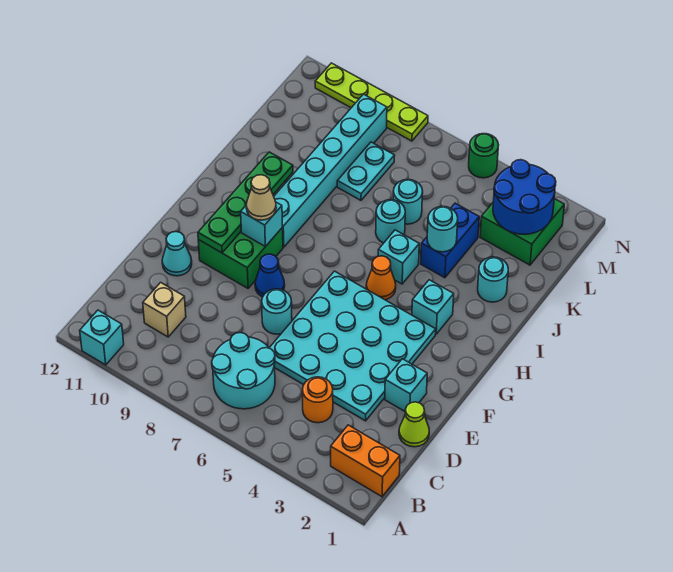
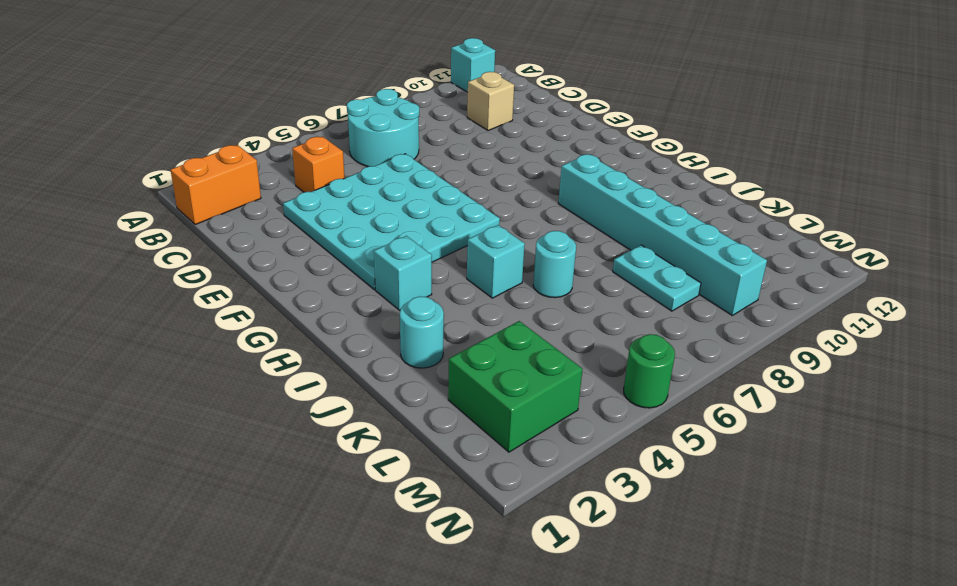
orange 1x1 brick [292,137,345,192] -> orange 1x1 round brick [302,377,333,423]
none -> lime 1x1 cone [399,402,429,447]
none -> cyan 1x1 brick [385,359,427,411]
none -> cyan 1x1 round brick [262,289,292,334]

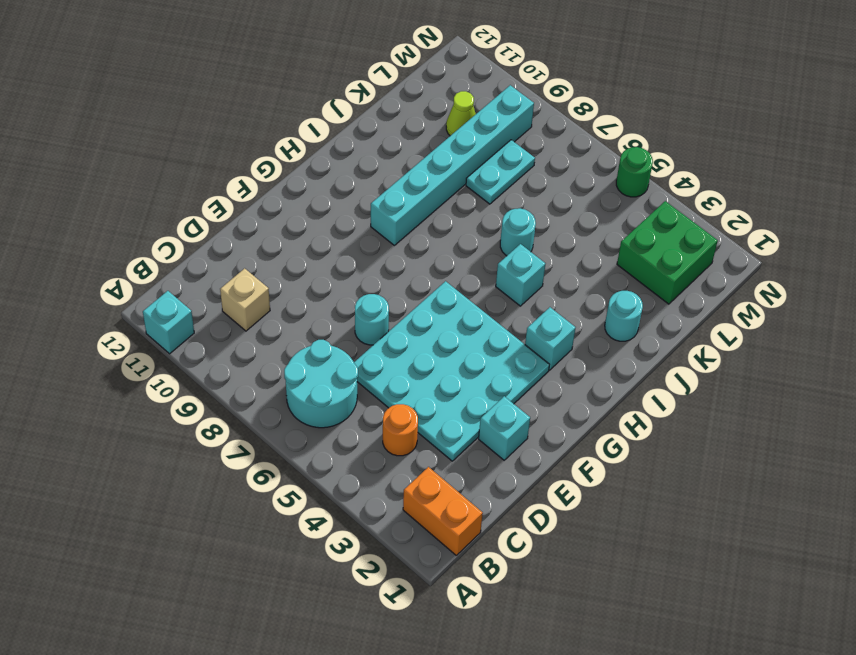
lime 1x1 cone [446,91,476,136] -> lime 1x1 cone moved to [399,402,429,447]
none -> cyan 1x1 cone [162,232,192,276]
none -> blue 1x1 cone [255,254,285,297]
none -> green 2x2 brick [198,228,283,288]

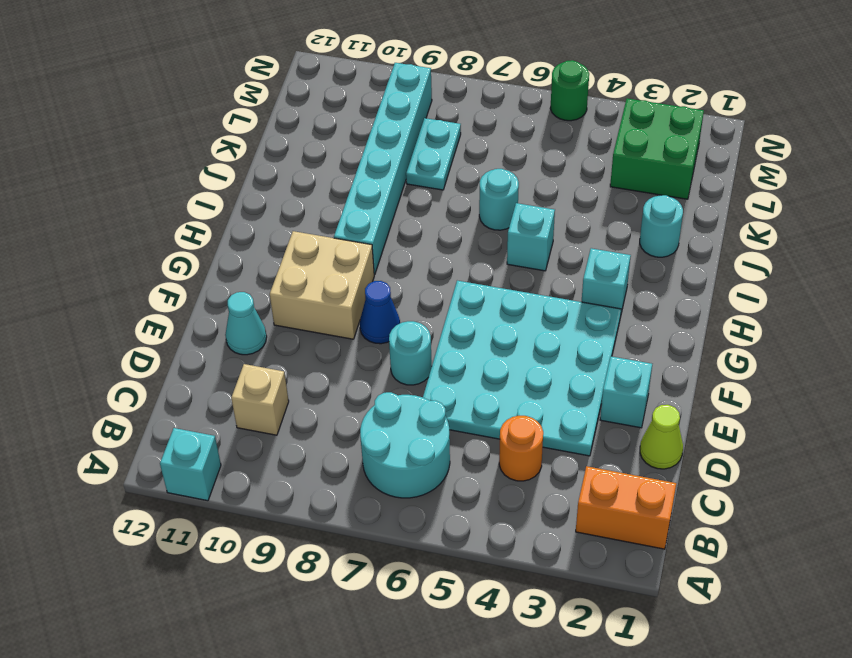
tan 2x2 brick [270,231,374,339] -> green 2x2 brick [198,228,283,288]
none -> orange 1x1 cone [366,256,396,300]
none -> blue 1x2 brick [421,203,479,278]
none -> cyan 1x1 round brick [393,179,423,224]

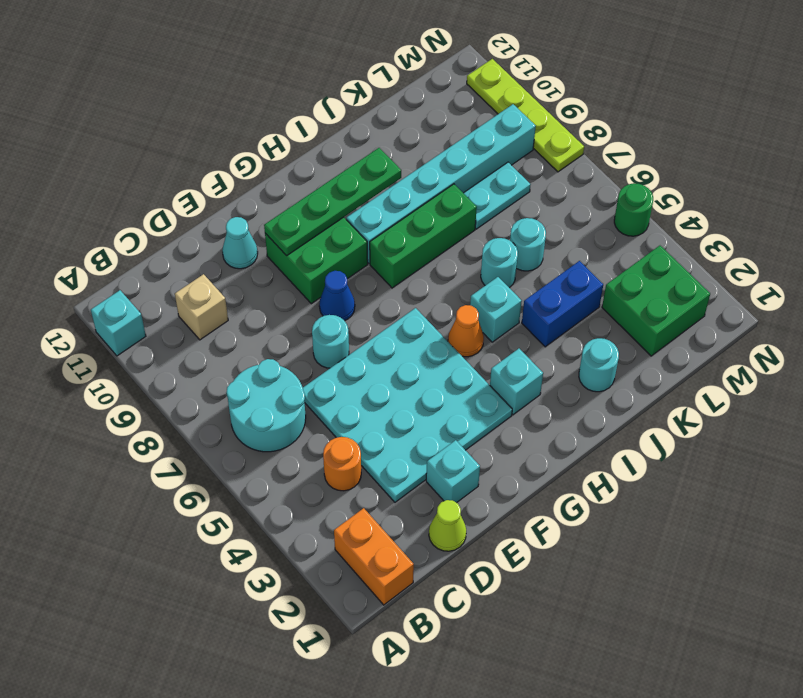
green 1x3 brick [370,184,477,288] -> none
none -> cyan 1x1 brick [241,202,283,247]
none -> cyan 1x1 round brick [427,206,458,252]
none -> blue 2x2 round brick [493,160,556,234]

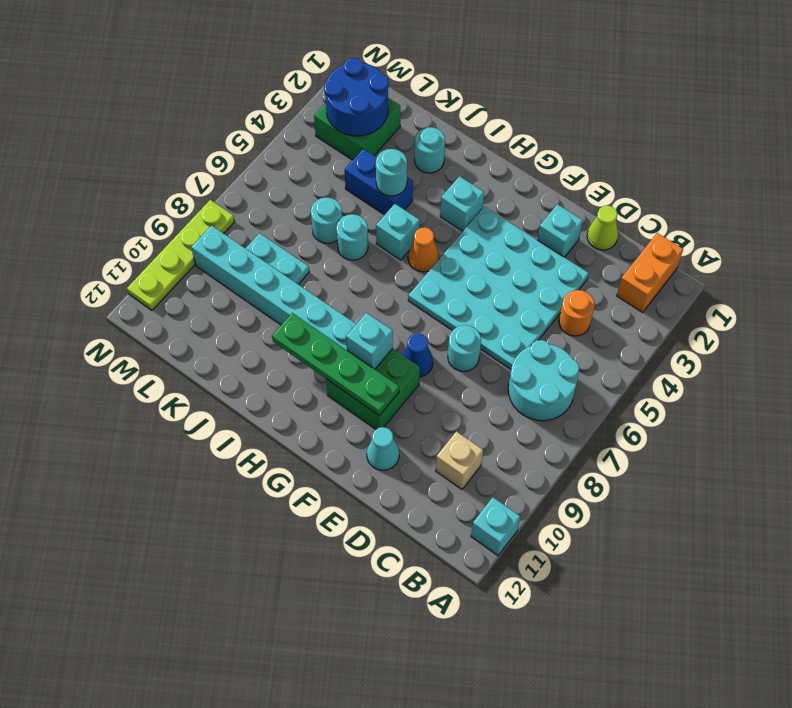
none -> green 1x1 round brick [469,134,498,178]
none -> tan 1x1 cone [246,175,276,220]

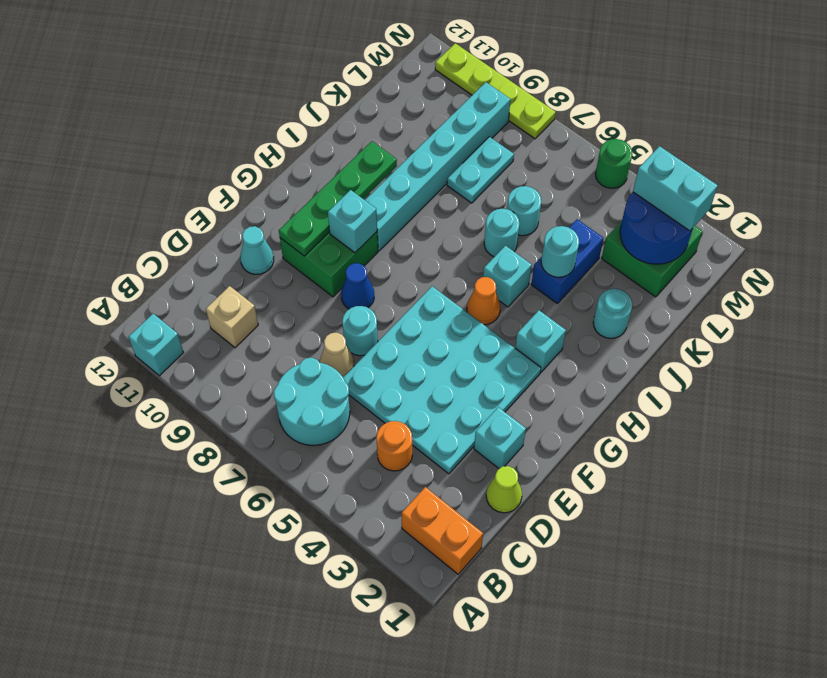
tan 1x1 cone [320,333,354,377] -> tan 1x1 cone moved to [246,175,276,220]
cyan 1x2 brick [633,146,718,231] -> none

